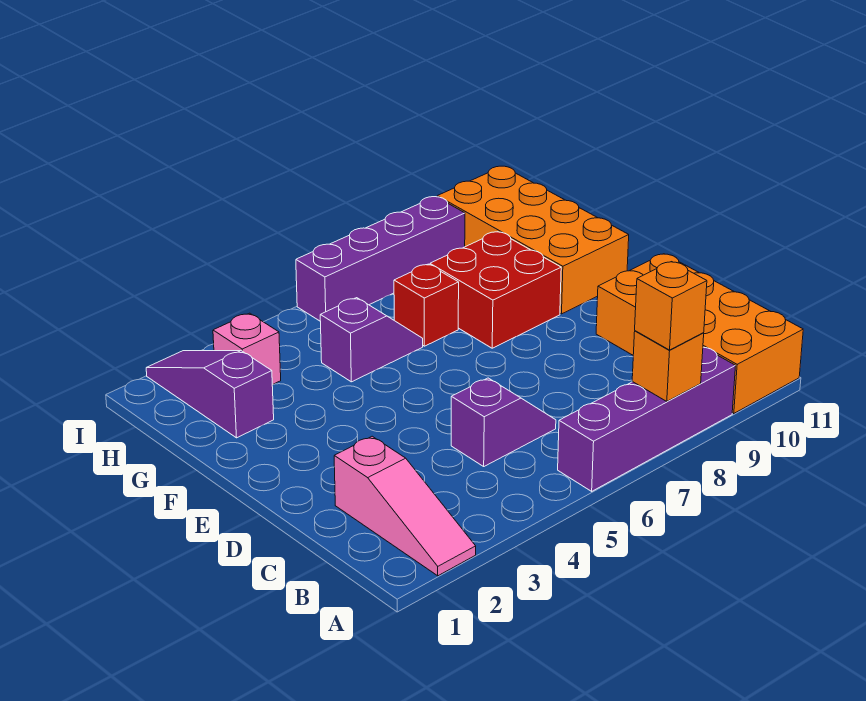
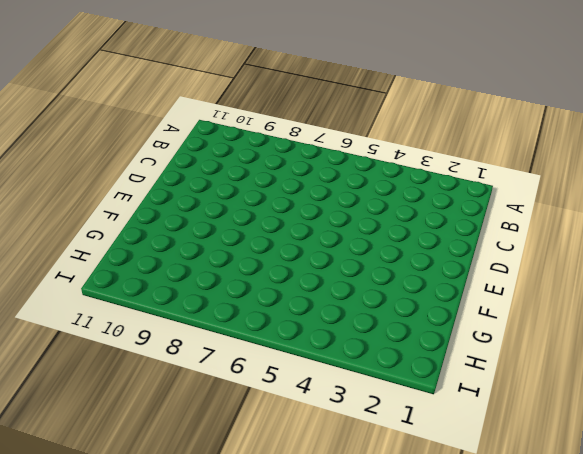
none -> pink 1x3 slope [334,436,476,576]
none -> purple 1x4 brick [558,347,735,491]
none -> orange 2x4 brick [596,254,803,414]

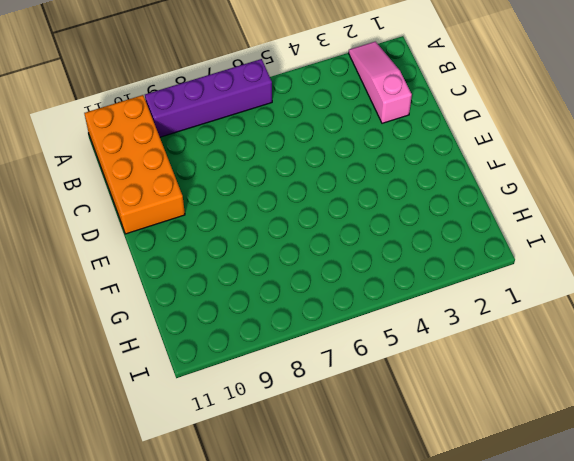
none -> purple 1x2 slope [451,378,556,466]
none -> red 2x2 brick [430,232,561,348]
none -> orange 2x4 brick [437,166,629,314]

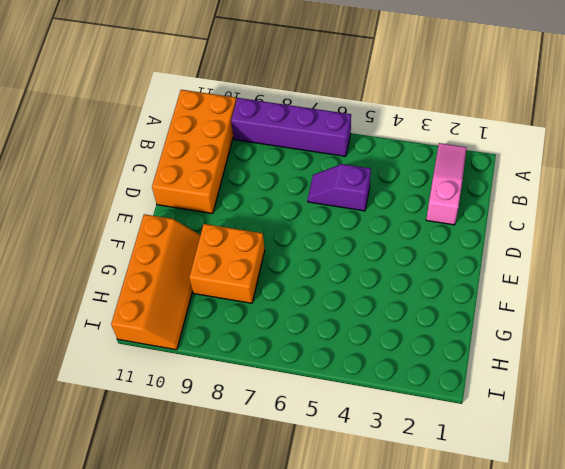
orange 2x2 brick [189,224,265,303] -> red 2x2 brick [430,232,561,348]
orange 2x4 slope [111,214,200,350] -> orange 2x4 brick [437,166,629,314]
none -> purple 1x3 slope [146,351,274,438]
none -> purple 1x2 slope [320,298,423,382]
none -> red 1x1 brick [394,264,459,346]

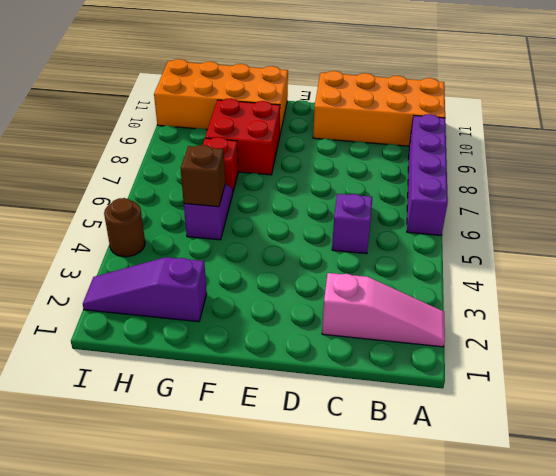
brown 1x1 brick [181,145,225,207] -> none
brown 1x1 round brick [104,198,145,257] -> none
none -> pink 1x1 brick [213,313,281,385]
none -> purple 1x4 brick [296,197,465,322]
none -> orange 1x1 brick [632,331,704,401]

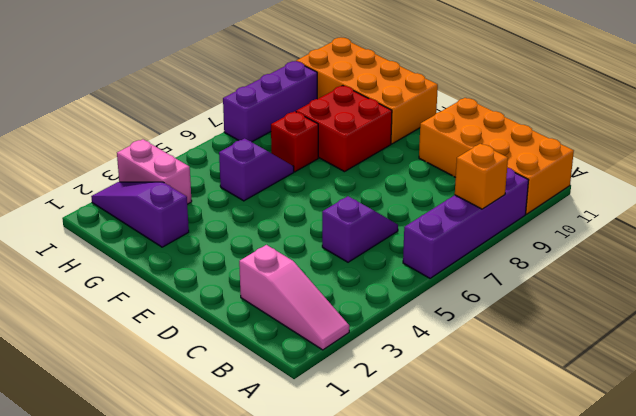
pink 1x2 brick [117,139,192,204] -> pink 1x1 brick [213,313,281,385]
purple 1x3 brick [223,61,317,142] -> purple 1x4 brick [296,197,465,322]
none -> orange 1x1 brick [635,262,707,350]

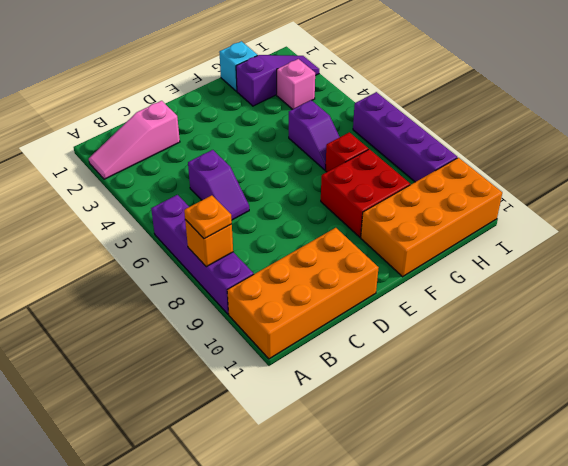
orange 1x1 plate [184,195,232,239] -> orange 1x1 brick [635,262,707,350]
cyan 1x1 brick [219,41,257,91] -> none

